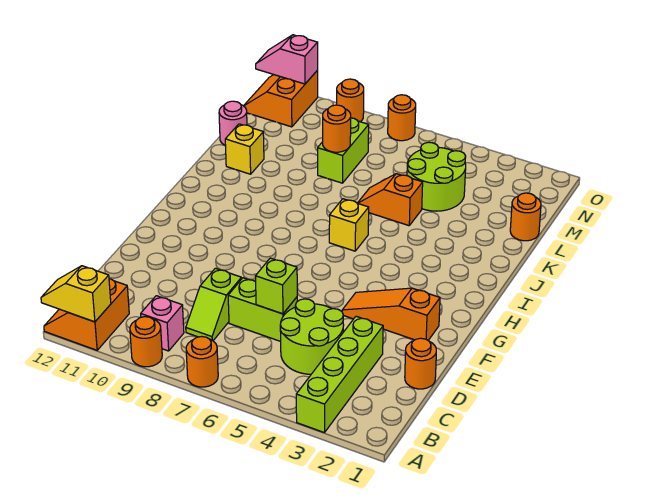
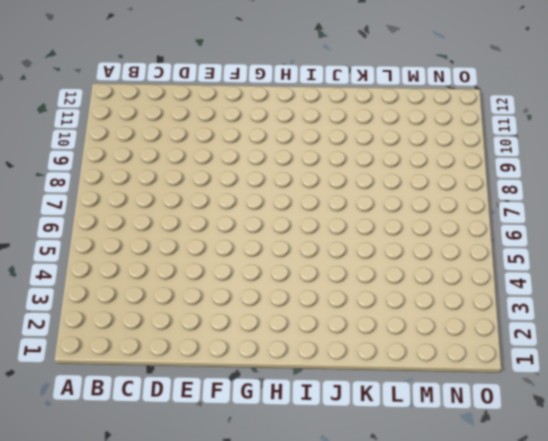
none -> lime 1x4 brick [296,316,383,433]
none -> orange 1x1 round brick [186,337,218,387]
none -> orange 1x1 round brick [130,317,162,367]

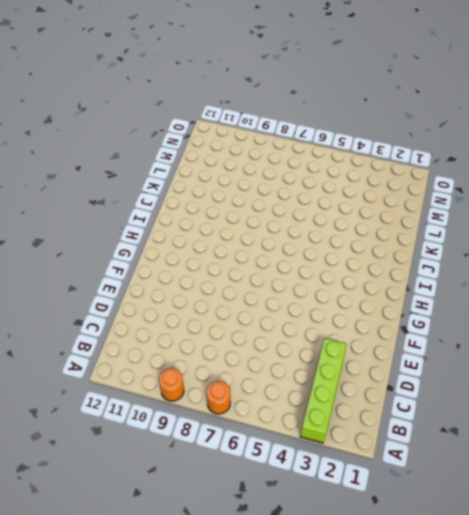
none -> orange 2x2 slope [44,279,129,350]
none -> pink 1x1 brick [141,296,184,351]
none -> lime 2x2 round brick [280,299,344,374]

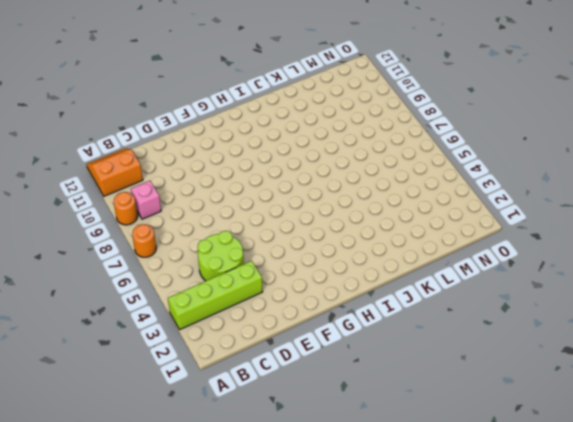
none -> lime 1x2 slope [186,268,241,341]
none -> orange 1x1 round brick [405,338,436,389]
none -> lime 1x2 brick [228,278,297,341]

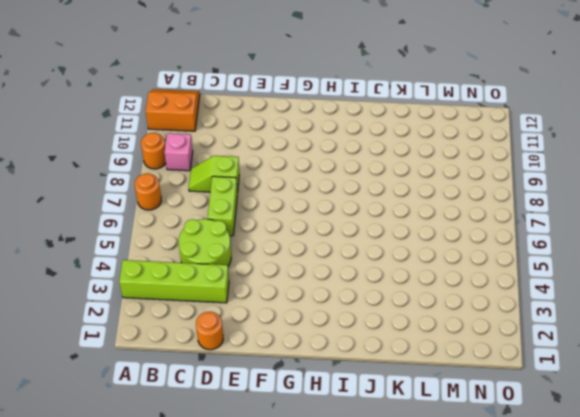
none -> orange 1x3 slope [342,288,440,340]
none -> yellow 1x1 brick [329,199,369,251]
none -> orange 1x2 slope [358,174,423,226]

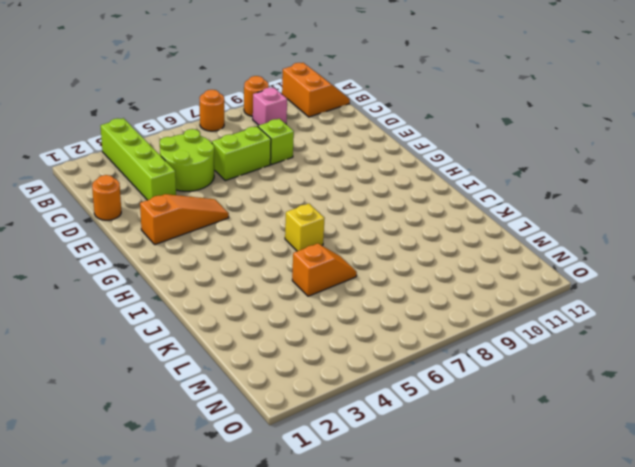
none -> yellow 1x1 brick [225,124,264,174]
none -> orange 1x1 round brick [510,193,541,241]
none -> lime 2x2 round brick [407,142,466,211]

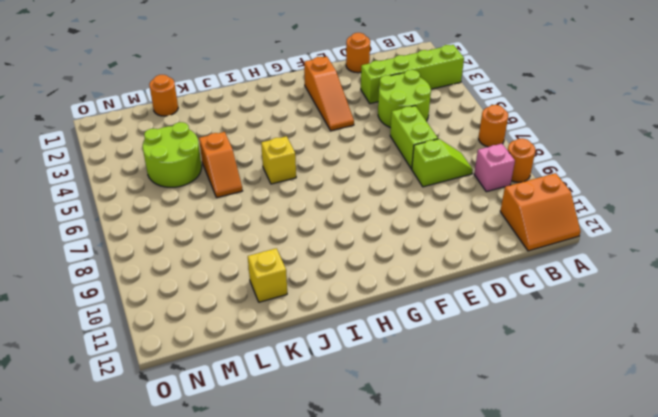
none -> lime 1x2 brick [318,118,369,183]
none -> pink 1x1 round brick [219,101,247,146]
none -> orange 2x2 slope [244,70,318,127]

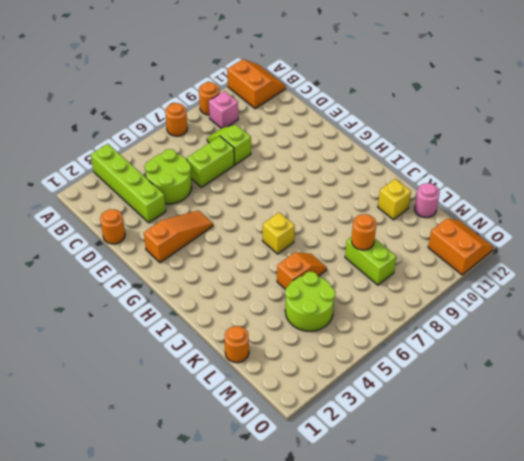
none -> orange 1x1 round brick [388,95,416,141]
none -> orange 1x1 round brick [337,79,364,122]
none -> yellow 1x2 slope [41,266,111,322]

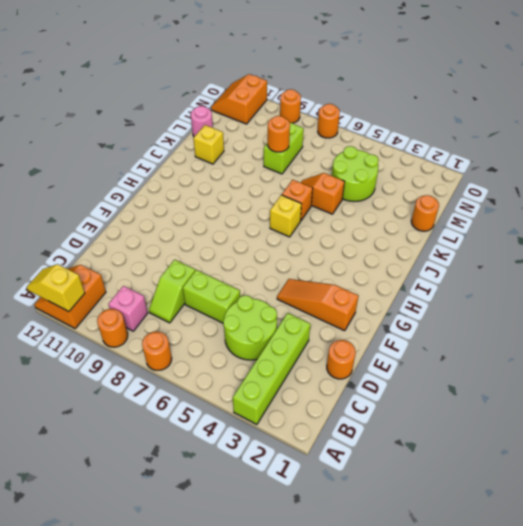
orange 1x1 brick [282,180,313,221] -> none
none -> lime 1x1 brick [255,258,297,314]
none -> pink 1x2 slope [256,35,318,84]

